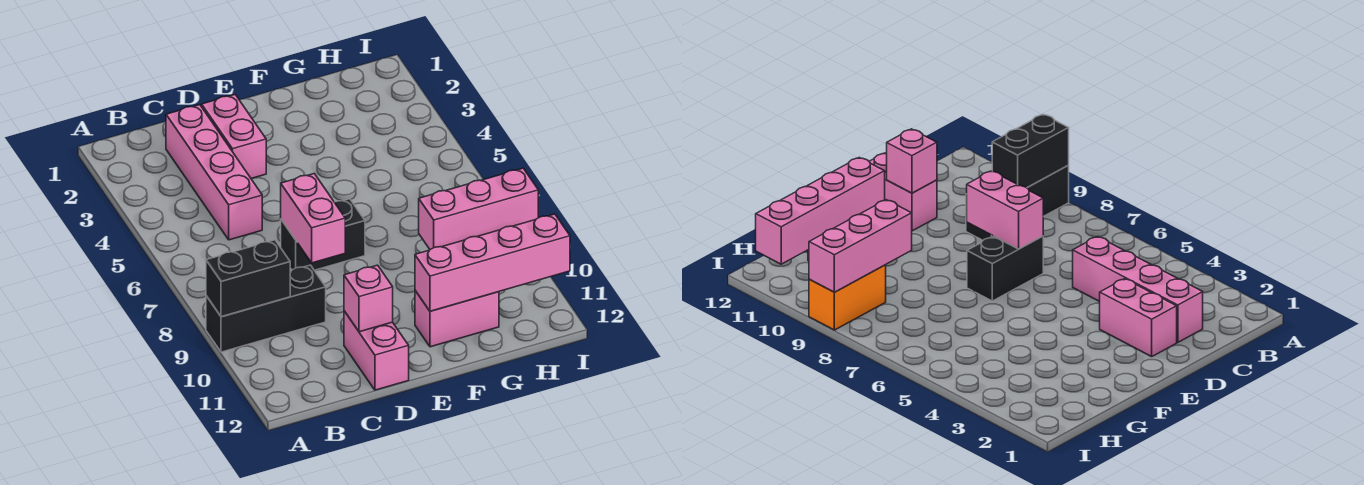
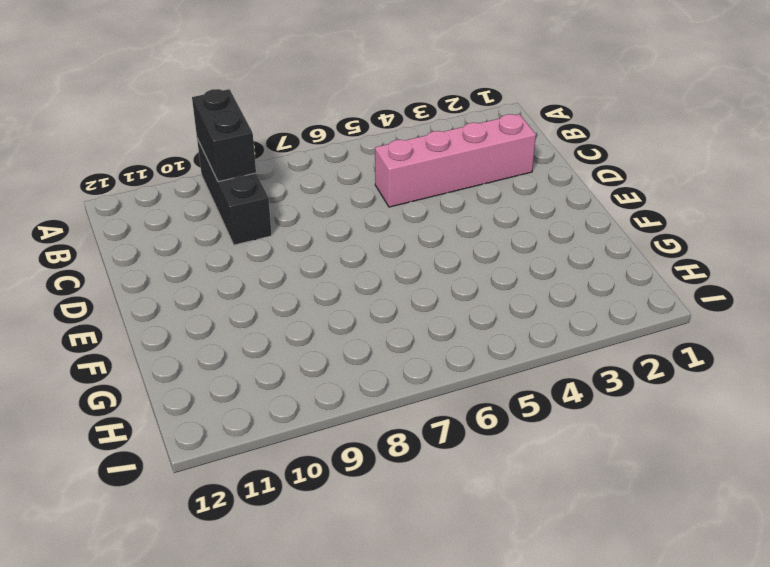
none -> pink 1x2 brick [202,95,266,178]
none -> black 1x2 brick [281,199,365,270]
none -> pink 1x2 brick [344,311,409,390]

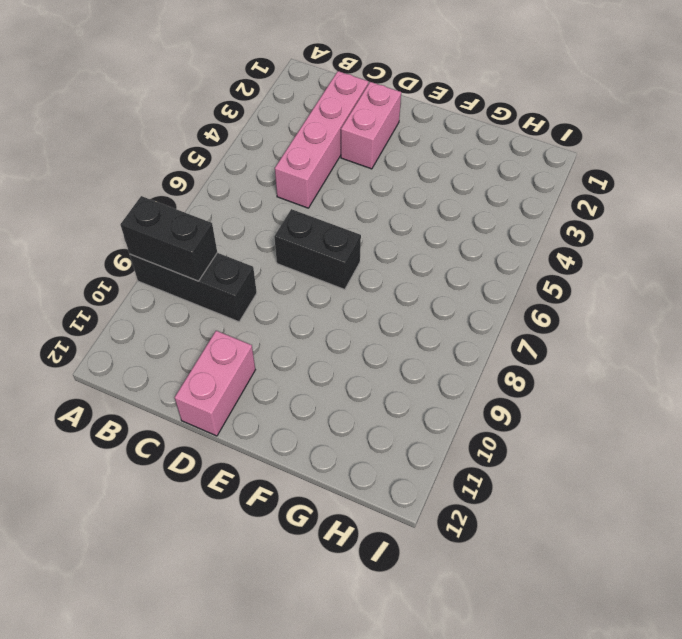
none -> pink 1x2 brick [415,291,499,347]
none -> orange 1x2 brick [809,265,886,330]
none -> pink 1x2 brick [281,174,345,263]

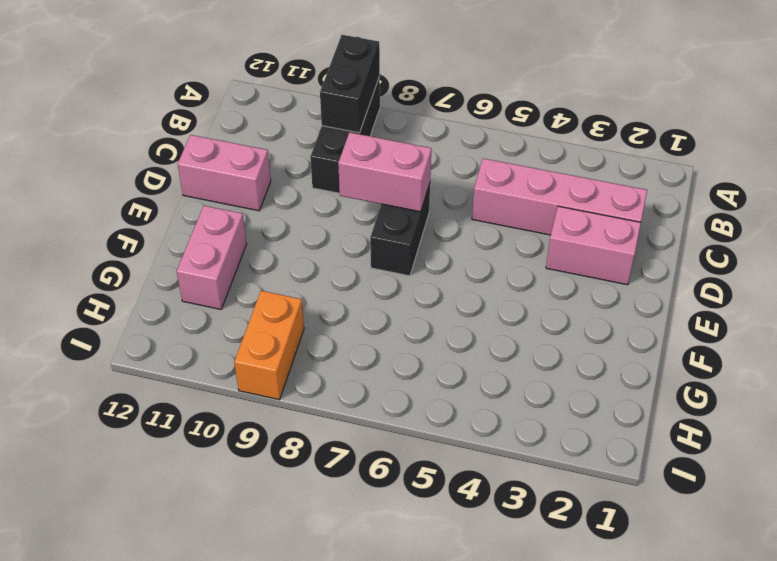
none -> pink 1x1 brick [344,265,393,332]
none -> pink 1x4 brick [415,214,570,311]
none -> pink 1x3 brick [419,168,538,249]

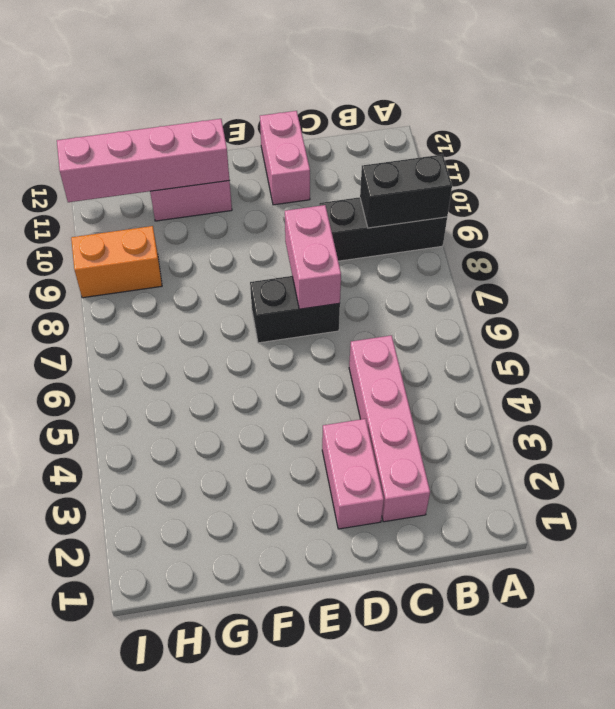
none -> pink 1x1 brick [344,265,393,332]
none -> pink 1x3 brick [419,168,538,249]

